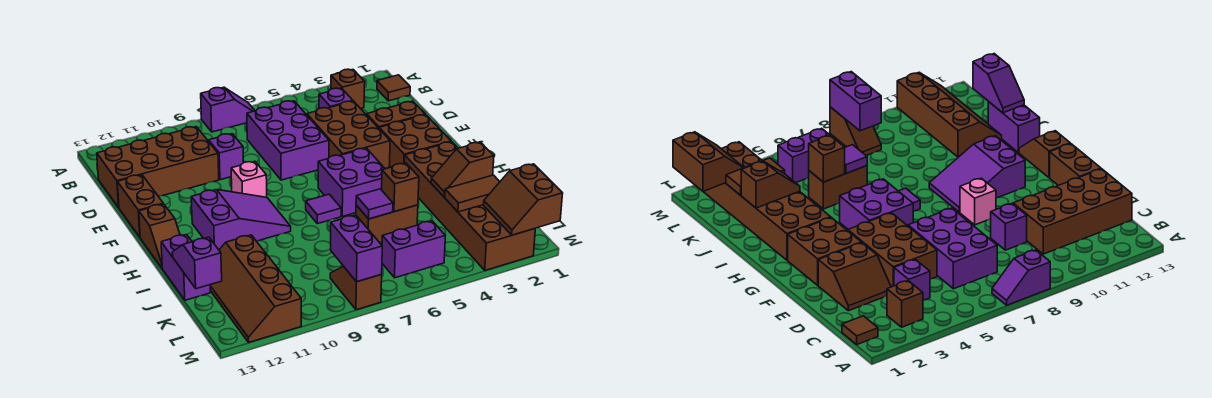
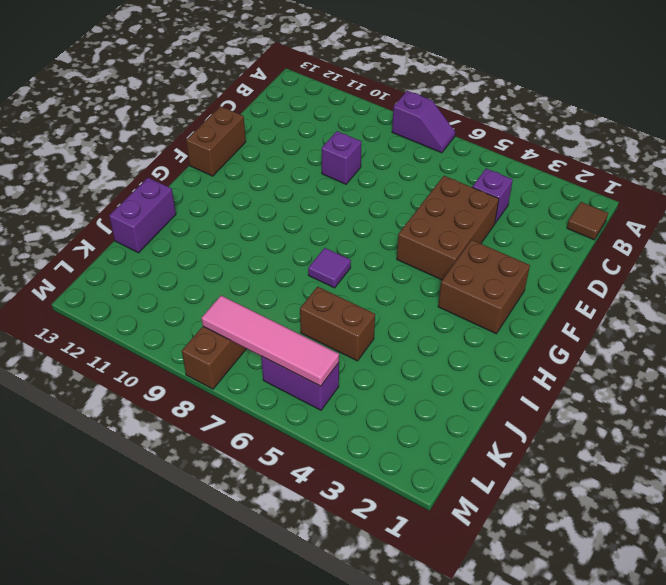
pink 1x4 tile [201,296,339,386] -> purple 1x2 brick [331,215,382,282]
none -> brown 1x1 brick [331,69,365,108]
none -> purple 2x3 brick [247,101,329,180]
none -> brown 2x4 brick [97,127,219,208]

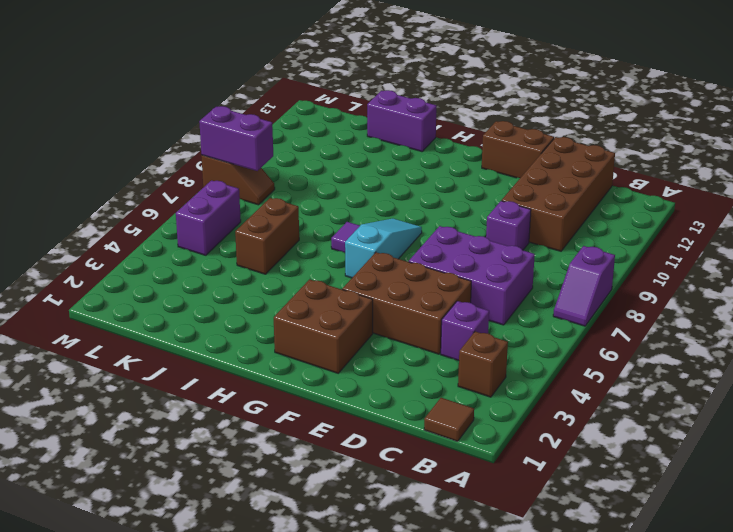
cyan 1x3 slope [345,219,422,278] -> purple 2x2 brick [318,148,385,216]
none -> brown 2x2 slope [366,101,425,128]
none -> pink 1x1 brick [231,161,267,197]
none -> purple 2x3 slope [191,190,291,250]

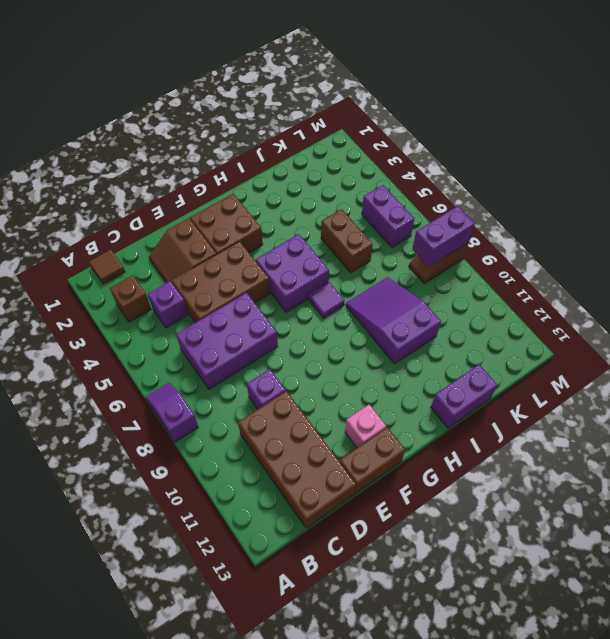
pink 1x1 brick [345,405,386,448] -> pink 1x1 brick moved to [231,161,267,197]
purple 2x3 slope [346,277,441,364] -> purple 2x3 slope moved to [191,190,291,250]
none -> brown 1x2 slope [139,204,180,268]
none -> brown 2x6 brick [405,142,535,270]
none -> brown 2x4 slope [210,235,301,342]

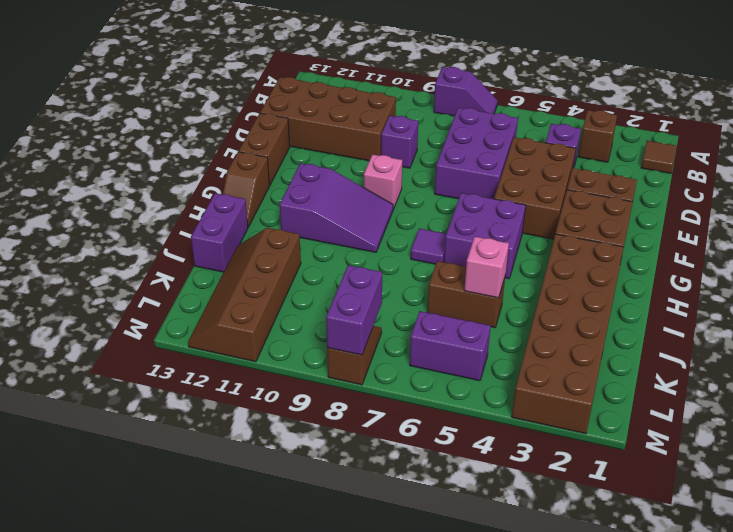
pink 1x1 brick [464,237,509,298] -> brown 1x1 brick [382,163,419,212]
none -> brown 1x2 slope [431,142,494,197]
none -> purple 1x1 tile [356,189,393,219]
none -> purple 1x2 slope [172,237,222,289]

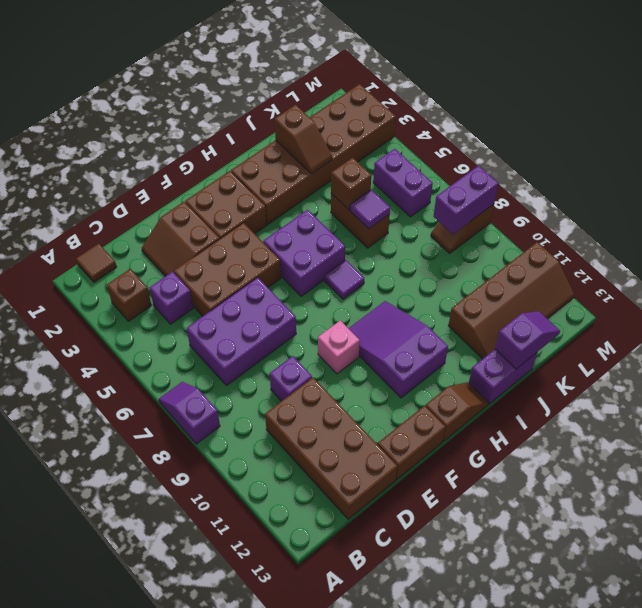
purple 1x2 slope [495,311,560,369] -> purple 1x2 slope turned to [172,237,222,289]
none -> brown 1x2 tile [445,175,500,212]
none -> brown 2x2 slope [484,164,563,235]

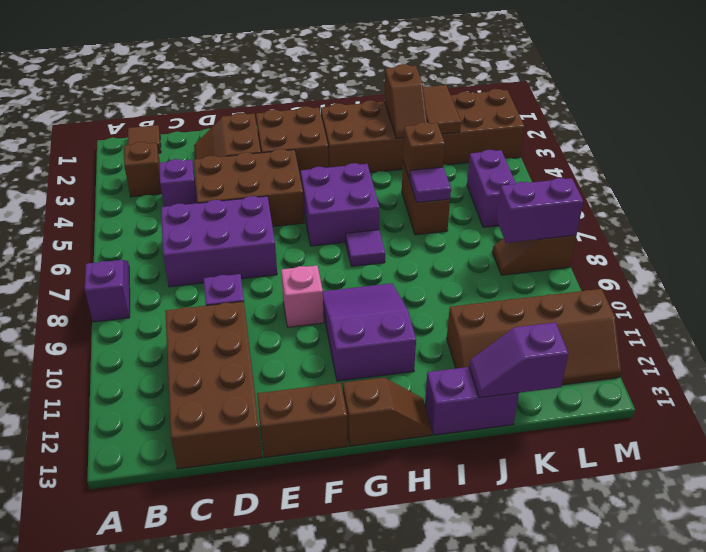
none -> brown 2x2 slope [484,164,563,235]

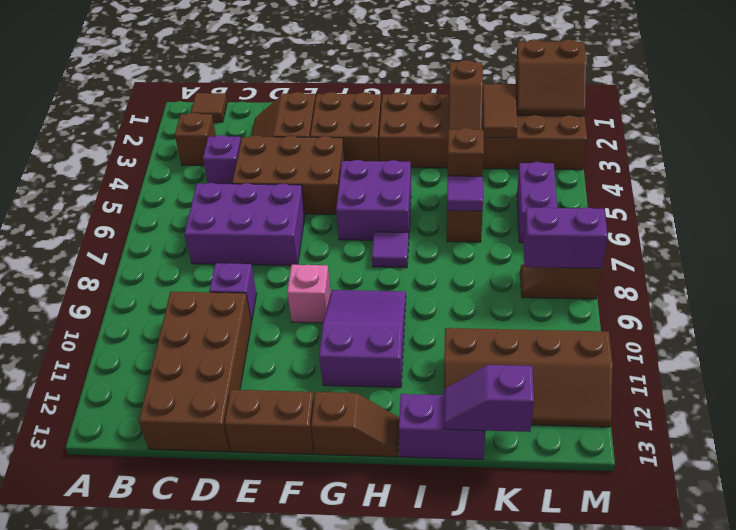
none -> purple 1x2 slope [201,87,255,132]

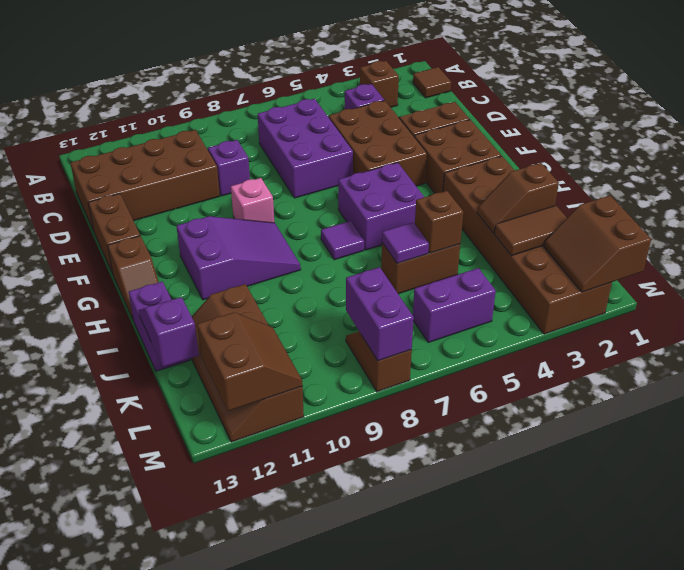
brown 2x2 slope [197,312,303,411] -> none
none -> purple 1x2 slope [201,87,255,132]

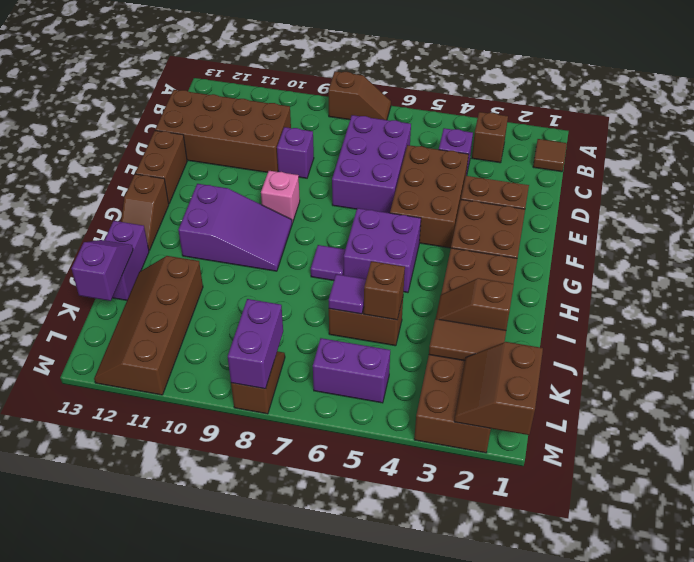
brown 1x2 slope [328,71,391,120] -> purple 1x2 slope [201,87,255,132]

